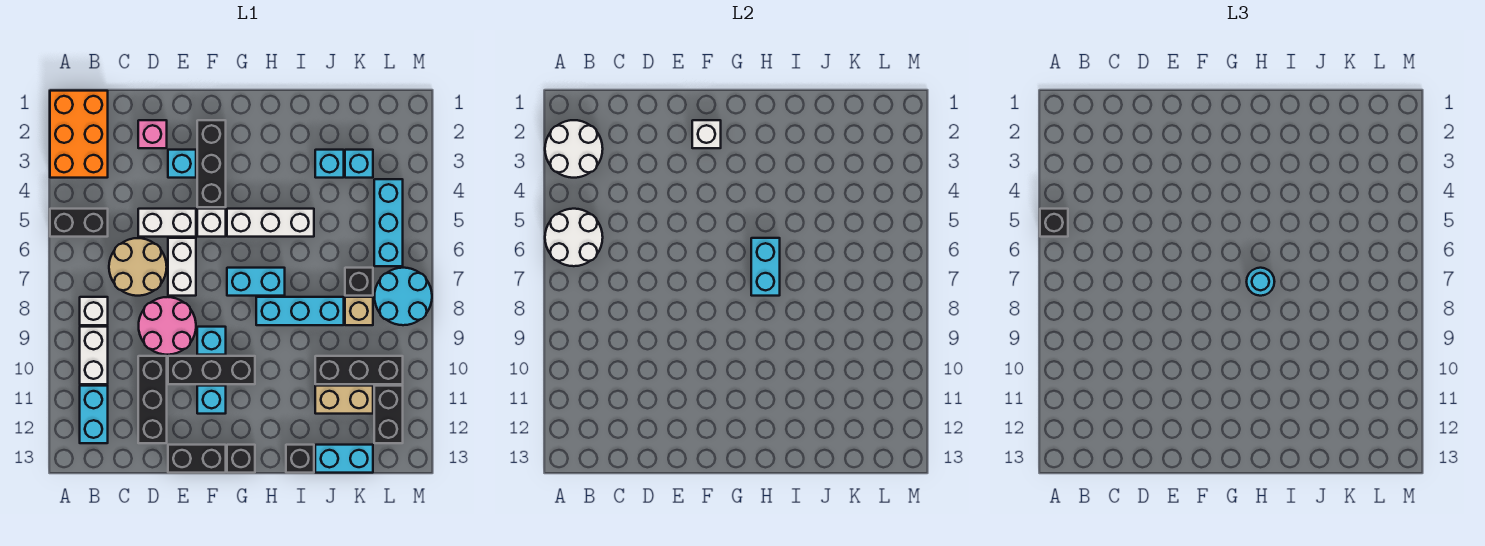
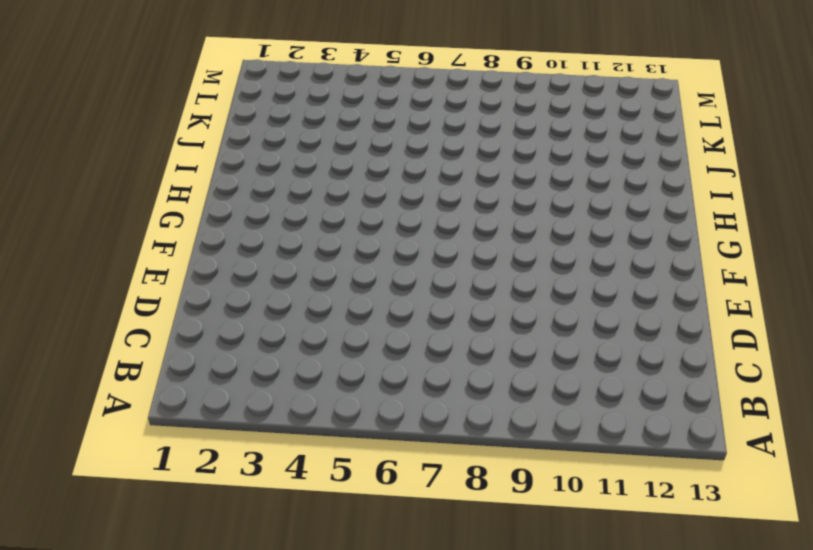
none -> orange 2x3 brick [50,91,108,178]
none -> black 1x2 brick [50,209,108,237]
none -> white 1x1 brick [80,297,108,325]
none -> white 1x2 brick [80,327,108,384]

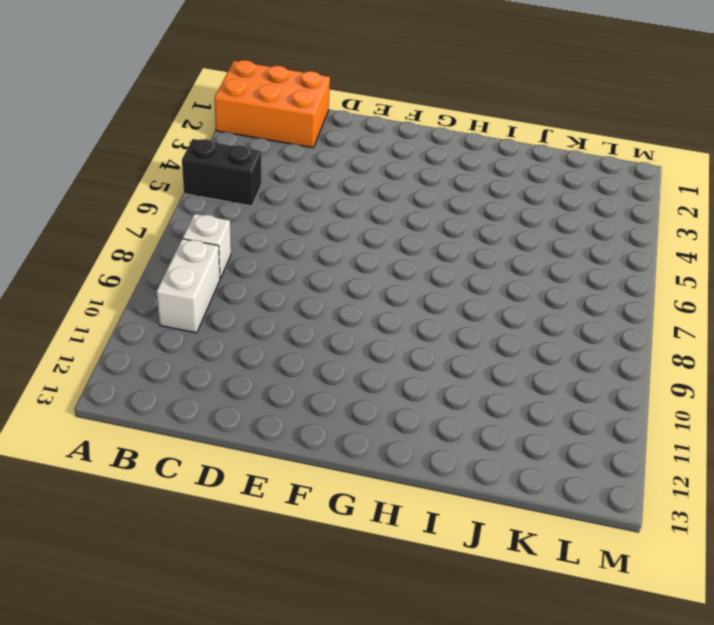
orange 2x3 brick [215,60,330,148] -> orange 2x3 brick turned to [50,91,108,178]
none -> cyan 1x2 brick [80,386,108,443]
none -> tan 2x2 round brick [109,238,167,296]
none -> pink 1x1 brick [138,120,167,148]
none -> white 1x2 brick [138,209,196,237]

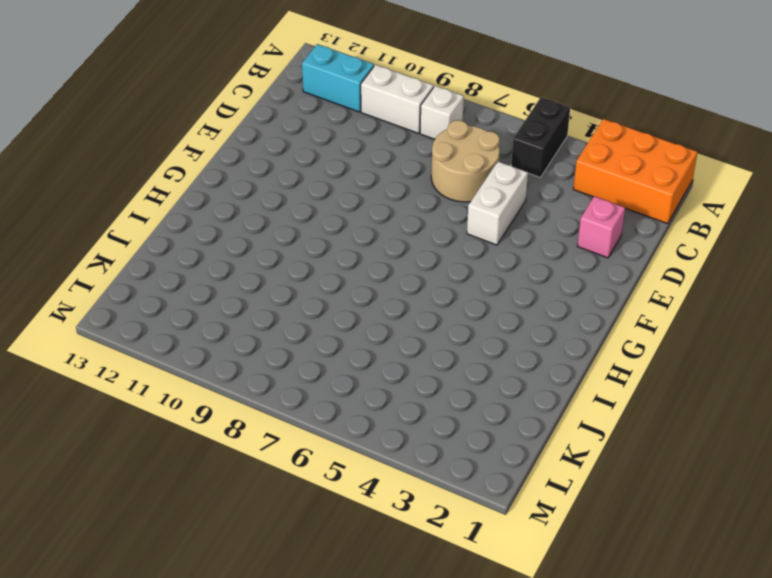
none -> pink 2x2 round brick [139,297,196,355]
none -> black 1x3 brick [138,356,167,443]
none -> cyan 1x1 brick [168,150,196,178]
none -> white 1x2 brick [168,238,196,296]

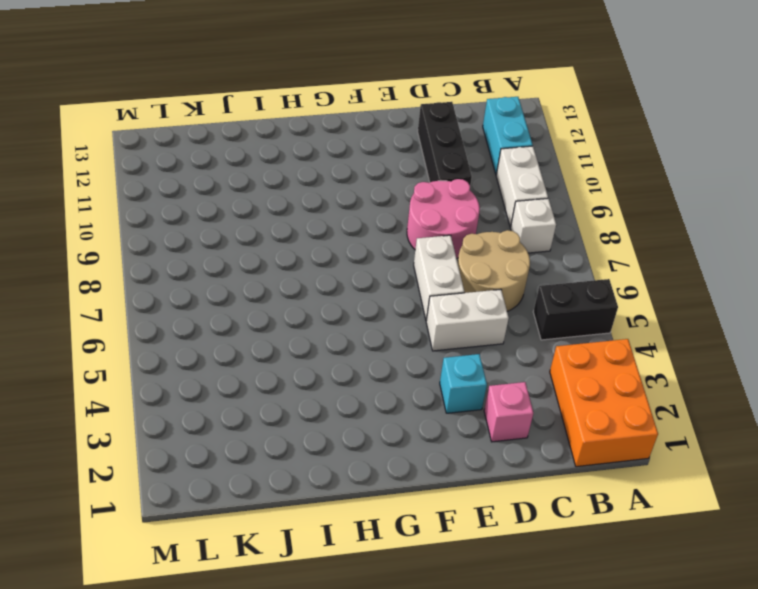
none -> black 1x3 brick [168,356,255,384]
none -> black 1x2 brick [168,445,226,473]
none -> black 1x3 brick [197,120,226,207]
none -> white 1x1 brick [197,209,226,237]

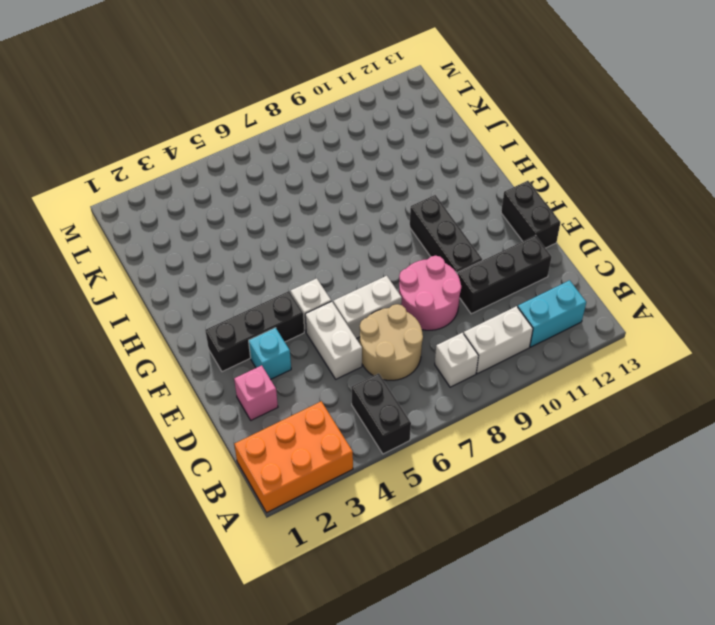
none -> cyan 1x1 brick [197,327,226,355]
none -> cyan 1x1 brick [197,386,226,414]
none -> white 1x3 brick [227,209,314,237]
none -> cyan 1x2 brick [227,268,285,296]

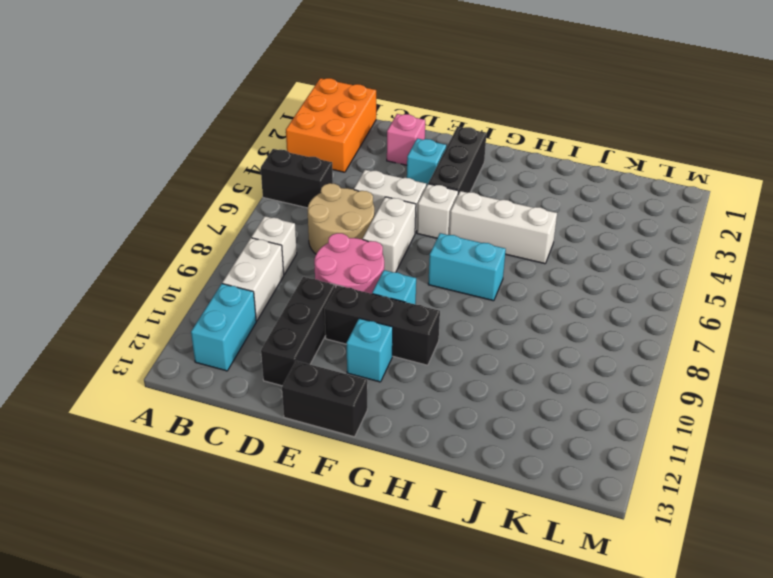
none -> black 1x1 brick [227,445,255,473]
none -> cyan 1x3 brick [256,297,344,325]
none -> black 1x1 brick [286,445,314,473]
none -> cyan 1x1 brick [315,150,344,178]

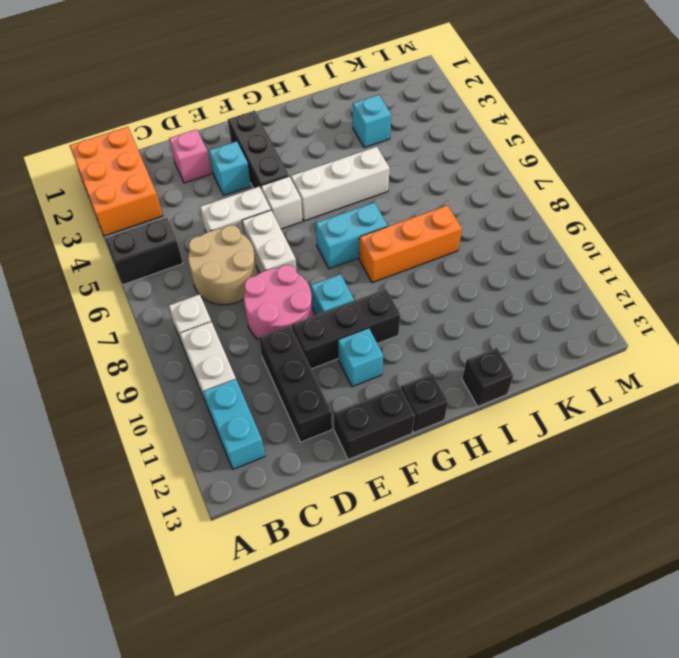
orange 1x3 brick [359,205,462,283] -> cyan 1x3 brick [256,297,344,325]
none -> black 1x3 brick [315,356,403,384]
none -> tan 1x2 brick [315,386,373,414]
none -> cyan 1x2 brick [315,445,373,473]
none -> cyan 1x1 brick [345,150,373,178]

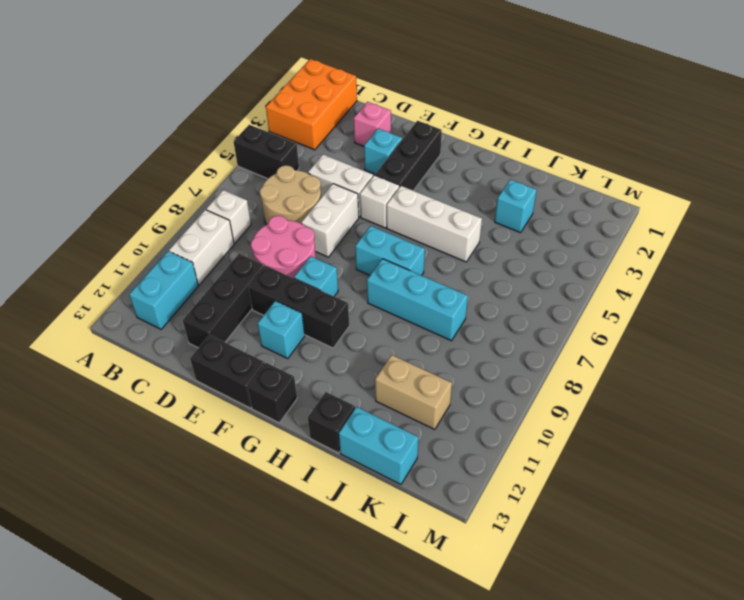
none -> black 1x3 brick [315,356,403,384]
none -> cyan 1x1 brick [345,150,373,178]
none -> black 1x1 brick [345,268,373,296]
none -> tan 1x1 brick [345,297,373,325]

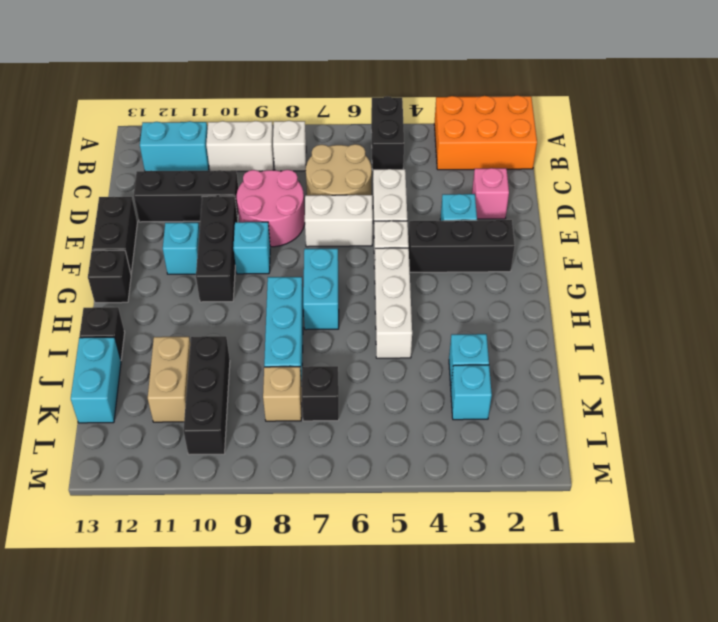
none -> cyan 1x3 brick [374,179,403,266]
none -> cyan 2x2 round brick [374,268,432,325]
none -> black 1x2 brick [374,386,403,443]
none -> white 2x2 round brick [545,120,603,178]

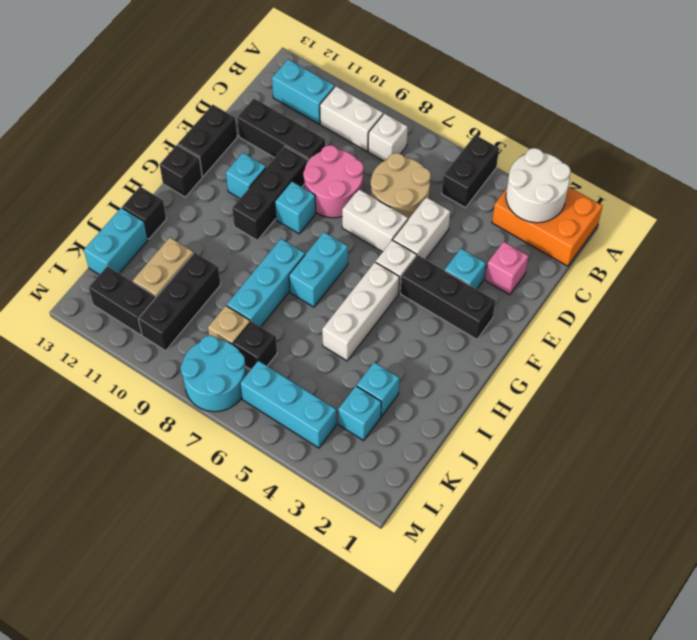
none -> white 2x2 round brick [545,209,603,266]
none -> white 1x1 brick [692,120,721,148]
none -> cyan 1x2 brick [751,238,780,296]
none -> black 1x1 brick [1040,209,1068,237]

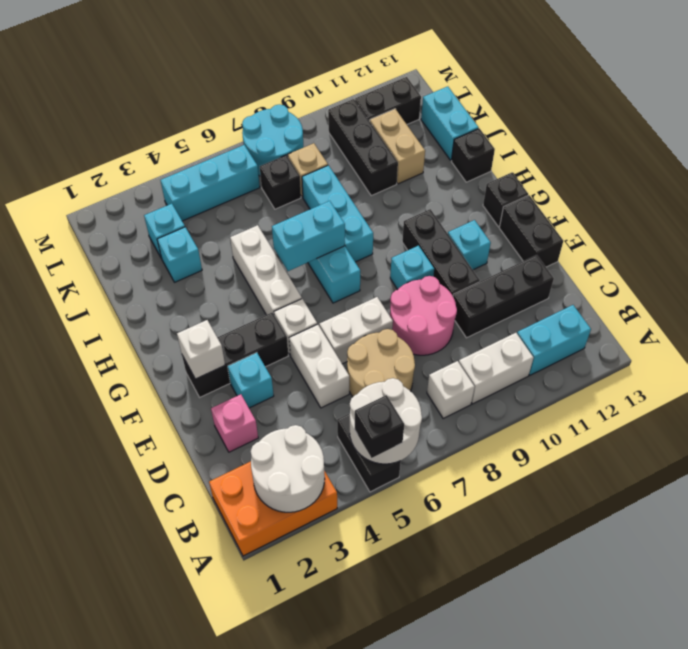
none -> cyan 1x1 round brick [1247,268,1275,296]

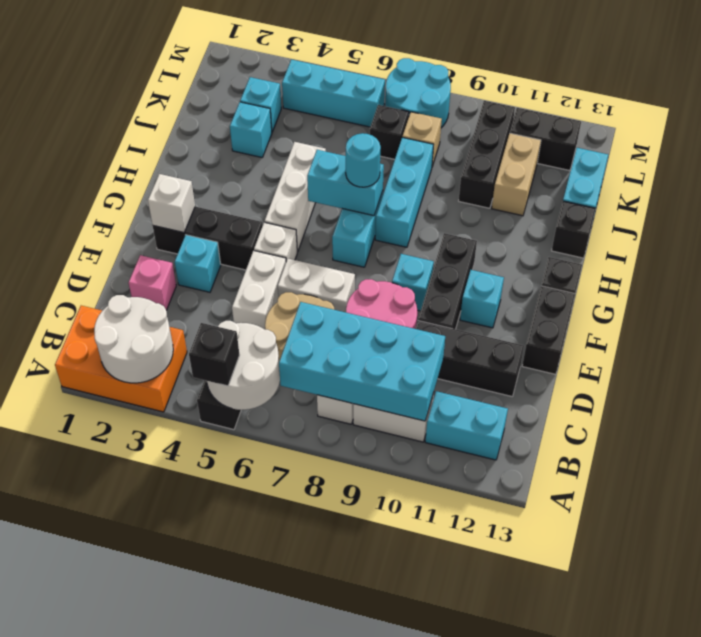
cyan 2x4 brick [279,302,445,421] -> none

